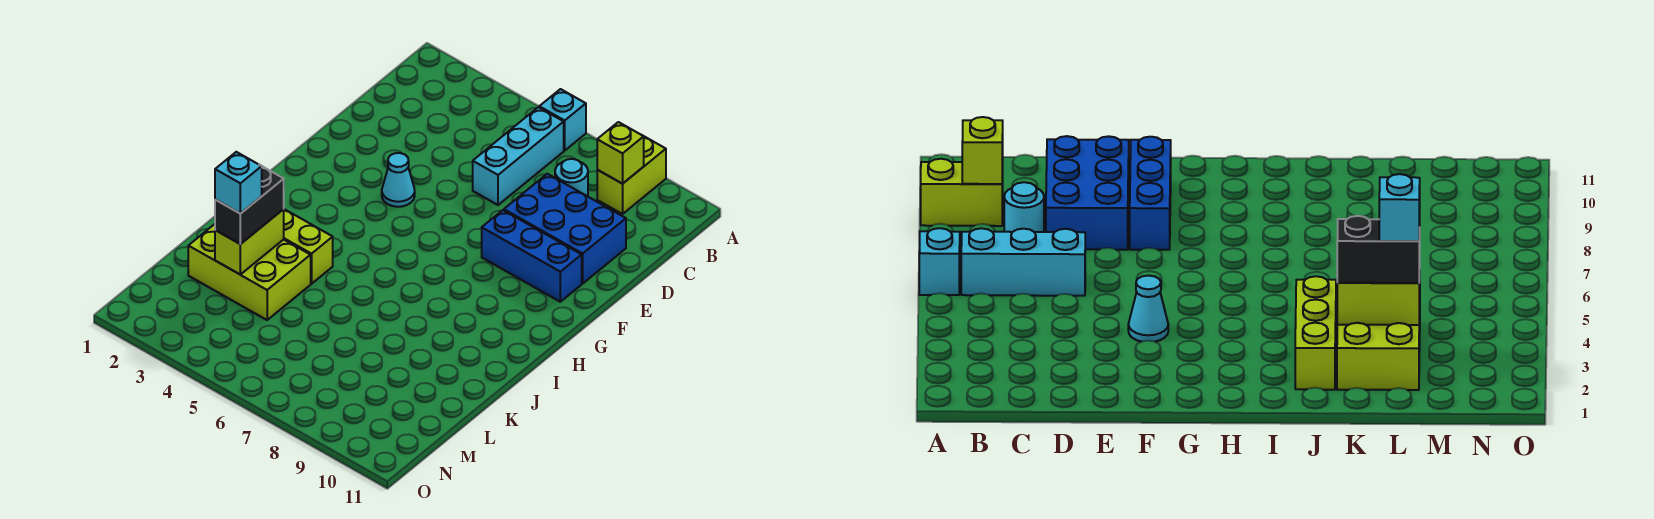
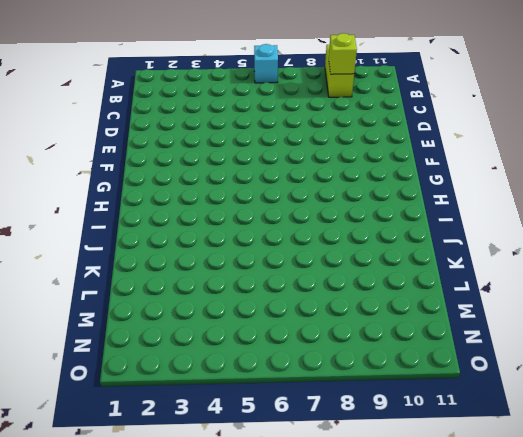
none -> cyan 1x3 brick [473,107,564,205]
none -> cyan 1x1 round brick [555,159,588,196]
none -> blue 2x3 brick [504,174,626,284]

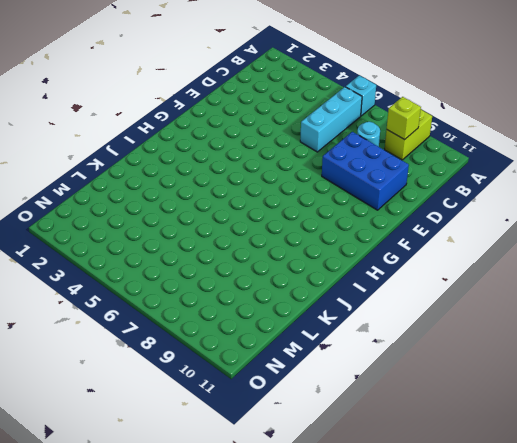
none -> cyan 1x1 cone [382,153,415,207]
none -> blue 1x3 brick [482,210,582,302]
none -> lime 1x3 brick [284,209,333,284]

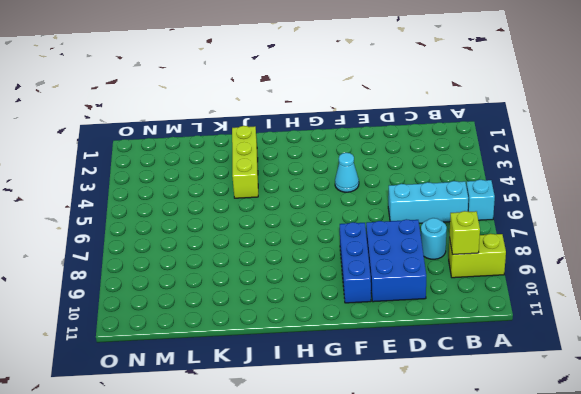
none -> lime 2x3 brick [188,224,311,320]
none -> lime 1x2 brick [215,209,284,275]
none -> black 1x2 brick [215,166,284,244]

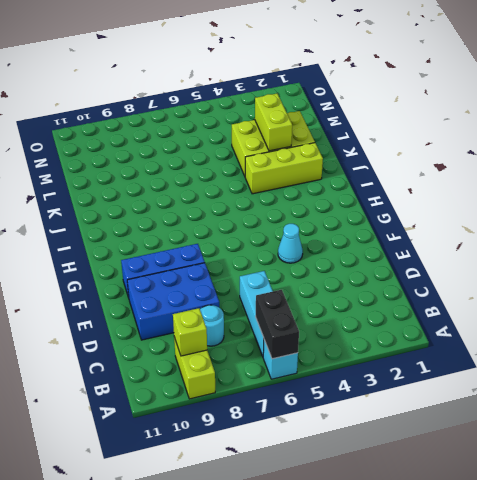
black 1x2 brick [256,290,299,359] -> black 1x2 brick moved to [215,166,284,244]
none -> cyan 1x1 brick [215,152,262,214]

